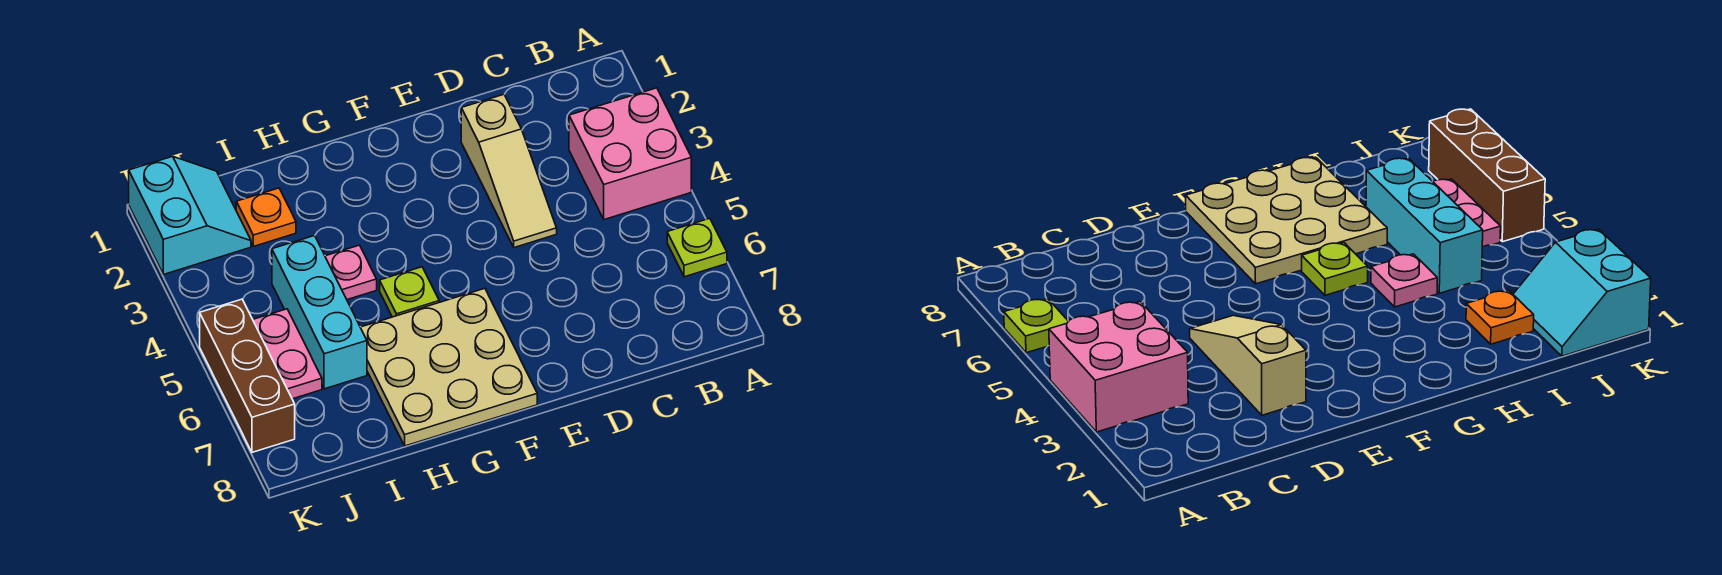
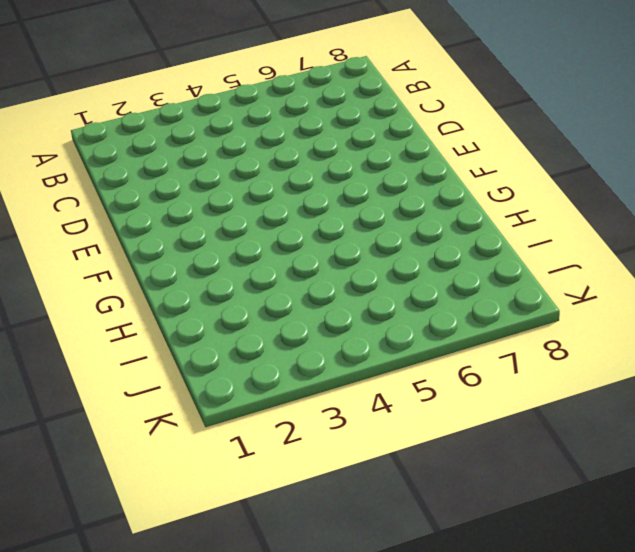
none -> pink 2x2 brick [569,88,691,220]
none -> lime 1x1 plate [667,218,727,277]

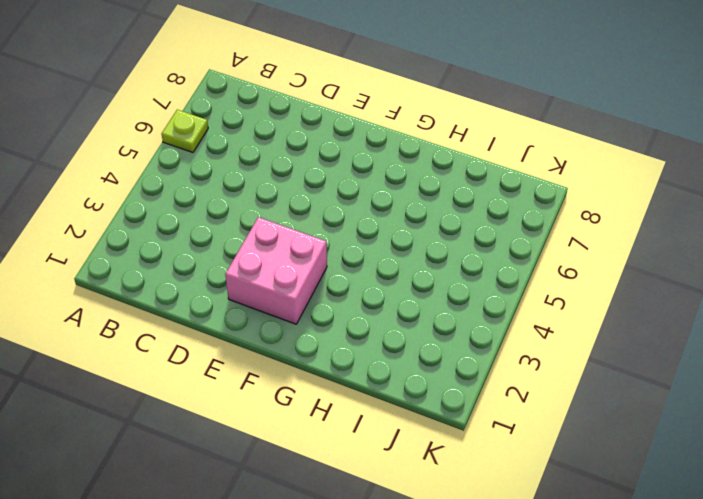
pink 2x2 brick [225,217,327,324] -> pink 2x2 brick moved to [569,88,691,220]
none -> tan 1x3 slope [461,94,557,248]
none -> tan 3x3 plate [360,288,537,446]

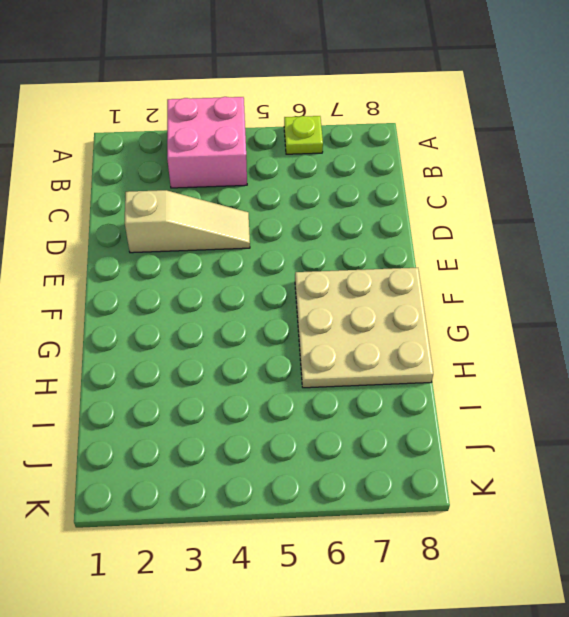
none -> lime 1x1 plate [380,267,439,317]
none -> pink 1x1 plate [325,245,377,300]

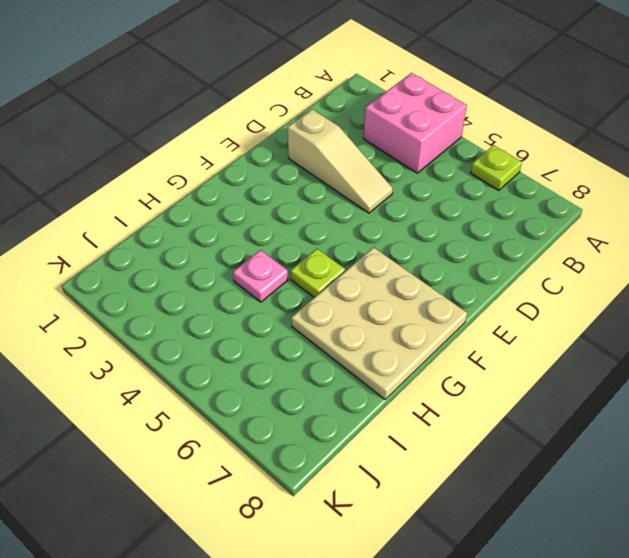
none -> orange 1x1 plate [236,188,296,246]
none -> cyan 1x3 brick [272,236,367,389]

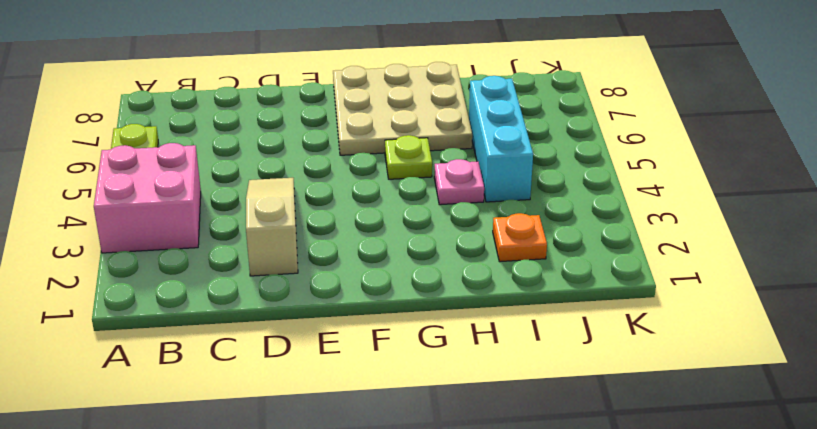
none -> cyan 2x2 slope [129,156,251,274]
none -> pink 1x2 plate [253,309,322,399]

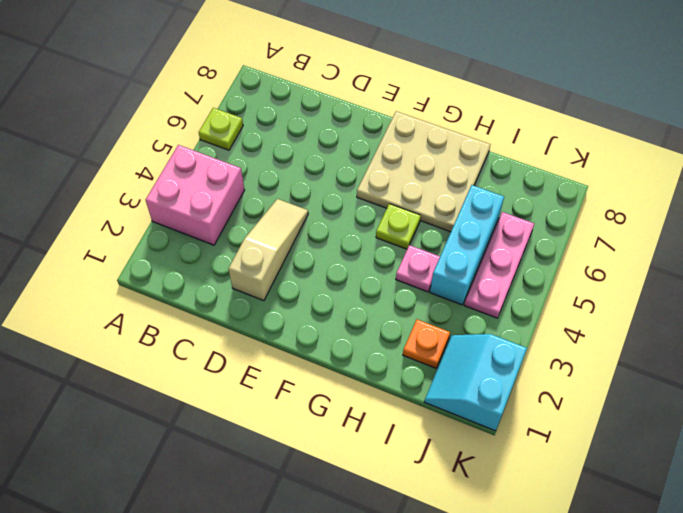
pink 1x3 plate [464,212,534,318] -> pink 1x2 plate [253,309,322,399]
none -> brown 1x3 brick [200,299,295,452]

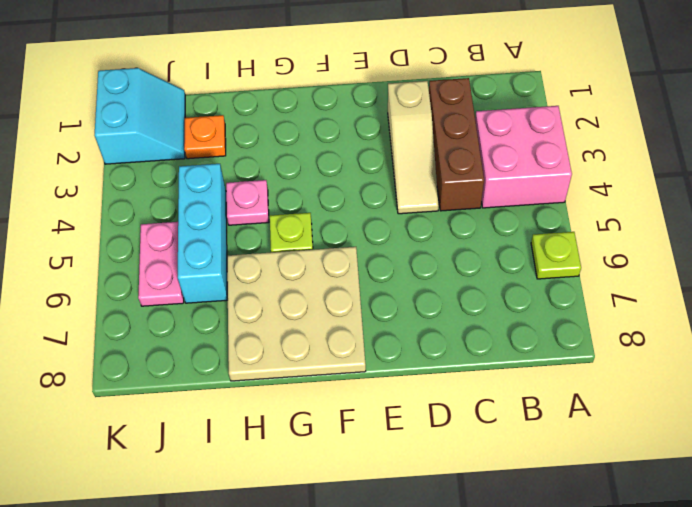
brown 1x3 brick [429,78,484,211] -> brown 1x3 brick moved to [200,299,295,452]

